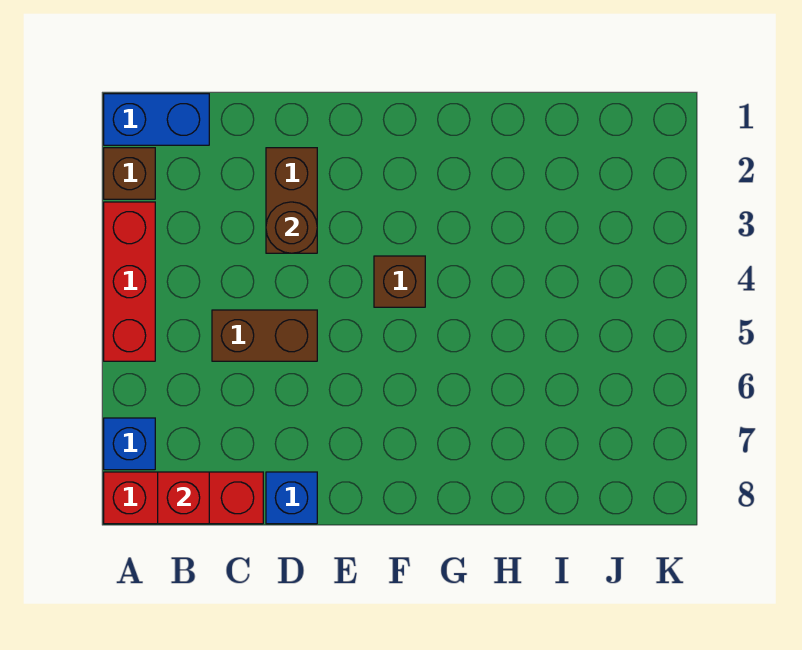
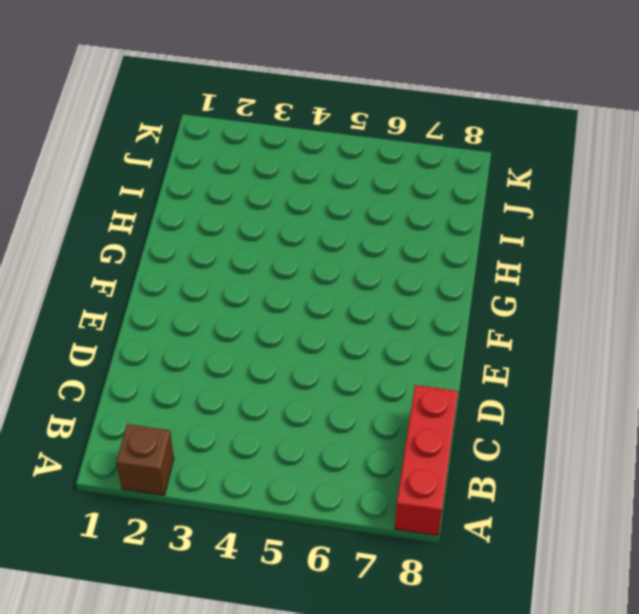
none -> blue 1x2 brick [104,94,209,145]
none -> red 1x3 brick [104,202,155,361]

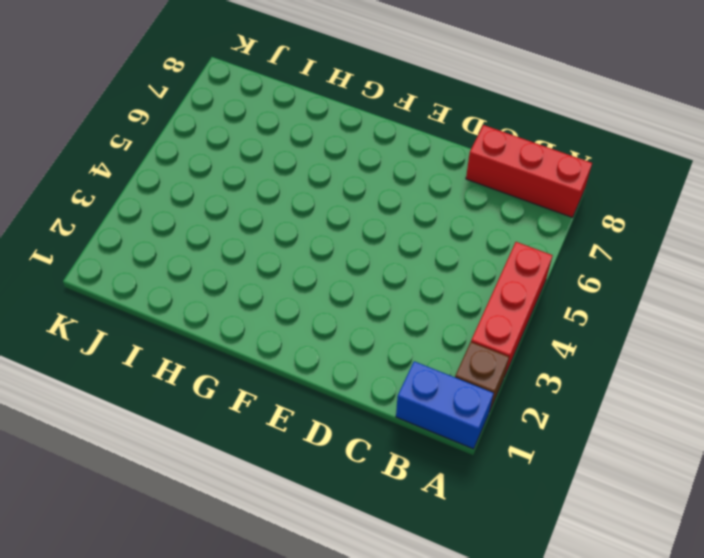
none -> blue 1x1 brick [104,418,155,470]
none -> brown 1x2 brick [212,310,317,361]

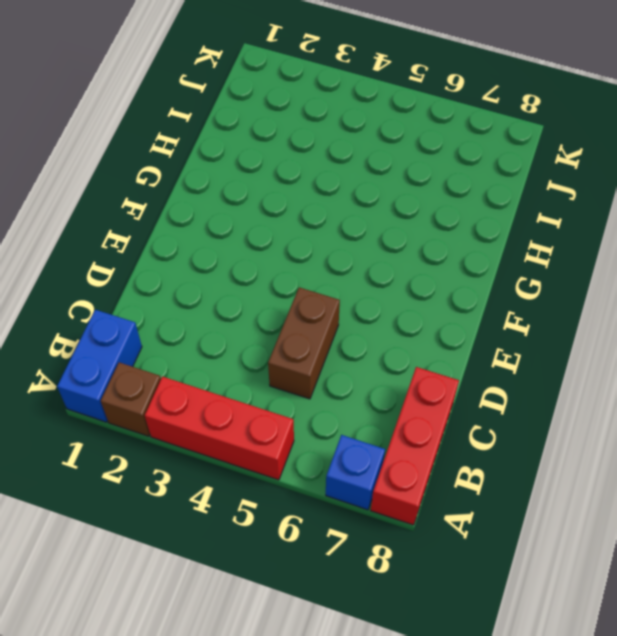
none -> brown 1x2 brick [266,148,317,253]
none -> blue 1x1 brick [266,472,317,524]

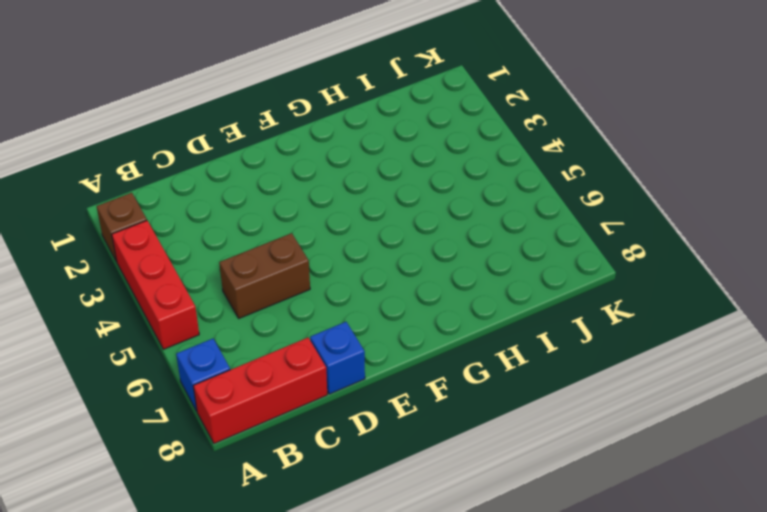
none -> blue 1x2 brick [104,94,209,145]
none -> brown 1x2 brick [266,148,317,253]

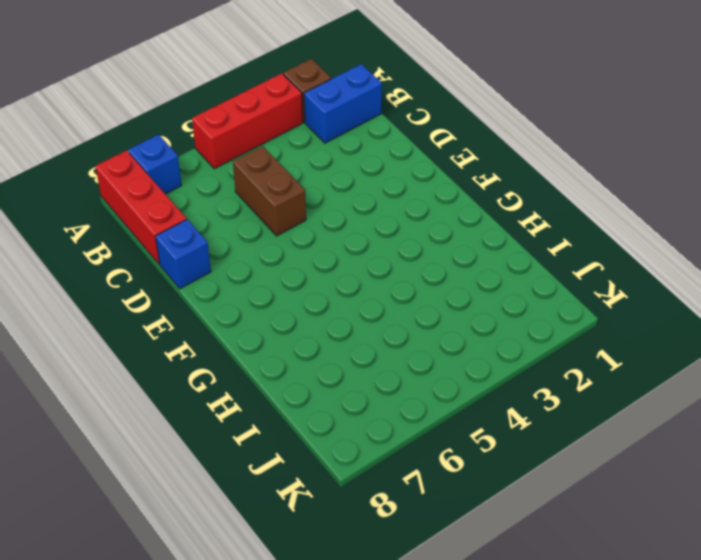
blue 1x2 brick [304,64,382,143] -> blue 1x2 brick turned to [104,94,209,145]
none -> brown 1x2 brick [266,148,317,253]
none -> brown 1x1 brick [374,256,425,307]

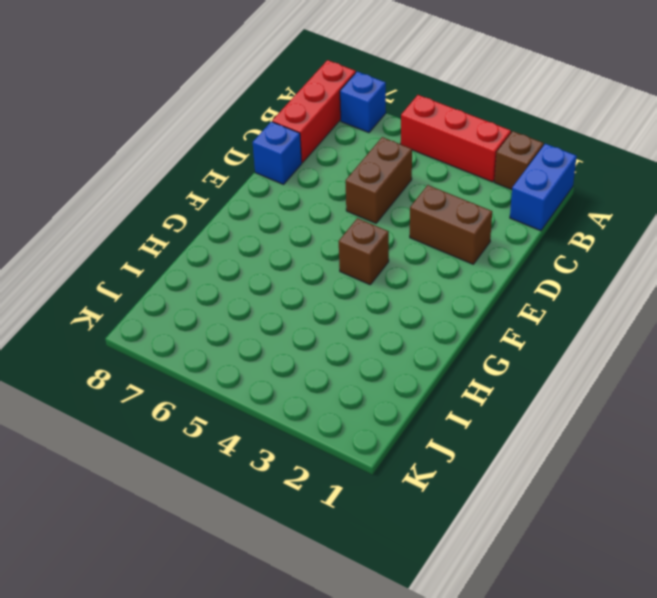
none -> red 1x1 brick [158,472,209,524]
none -> brown 1x1 round brick [266,202,317,253]

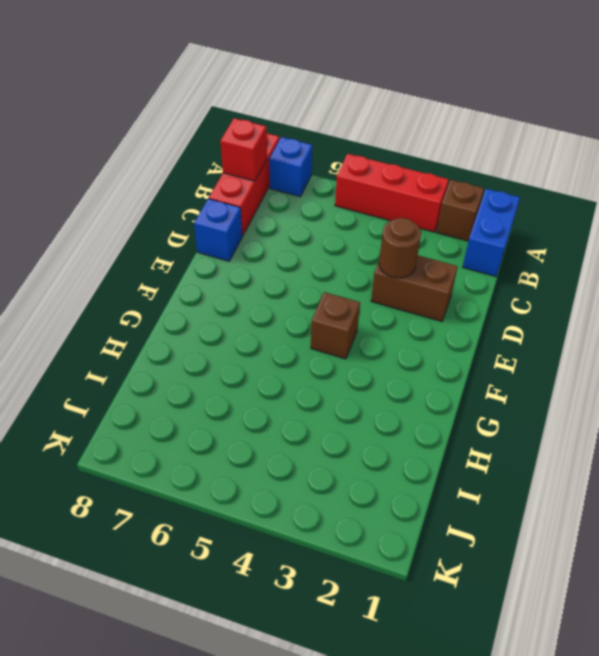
none -> brown 1x2 brick [212,310,317,361]

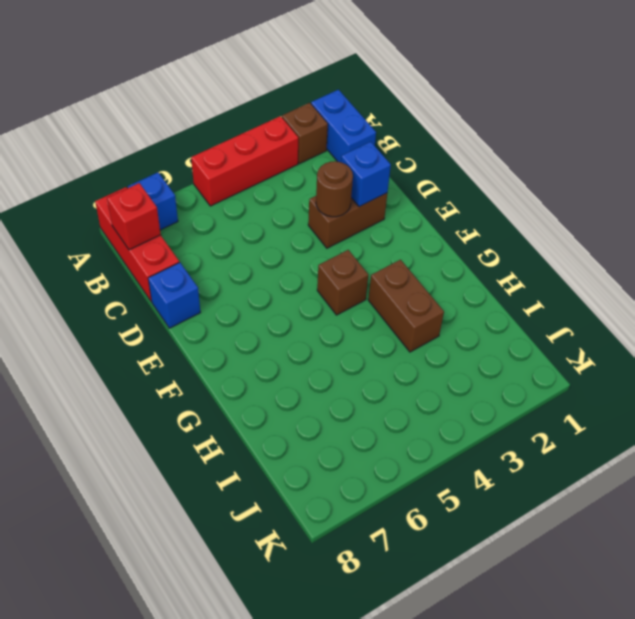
blue 1x1 brick [341,142,391,207] -> none
brown 1x2 brick [368,260,444,352] -> brown 1x2 brick moved to [212,310,317,361]

